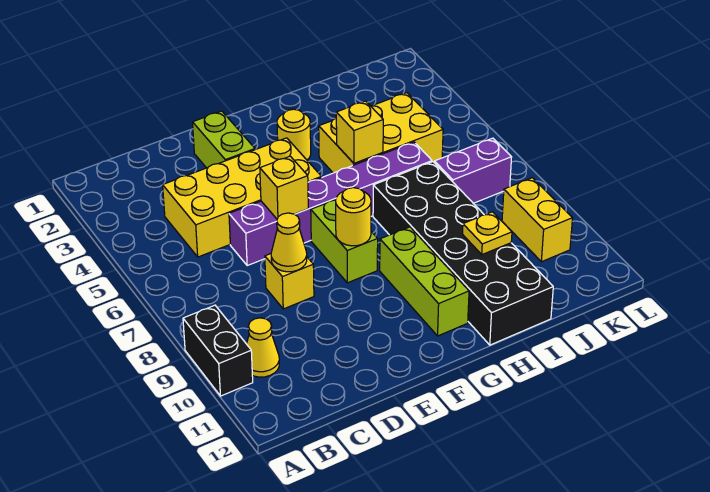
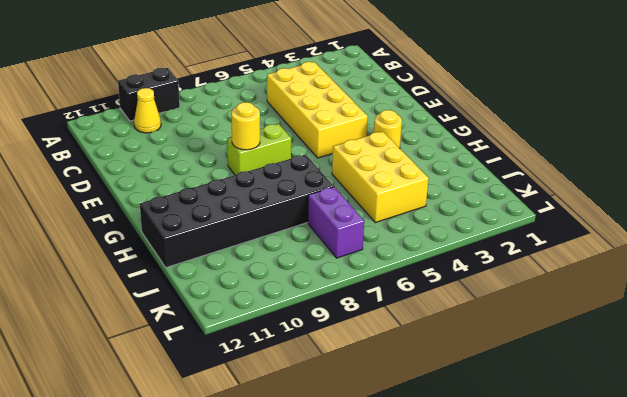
none -> purple 1x6 brick [229,142,432,265]
none -> yellow 1x1 brick [265,254,314,309]
none -> lime 1x2 brick [193,111,255,168]

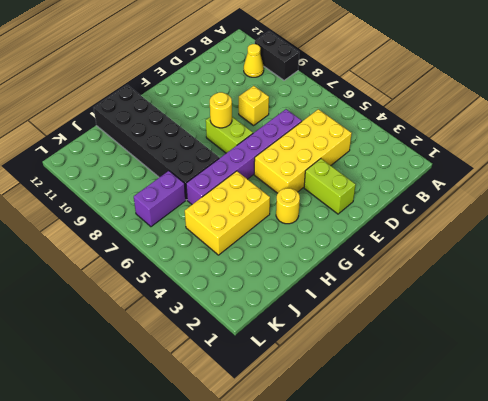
none -> lime 1x3 brick [380,227,469,336]
none -> yellow 1x2 brick [502,178,573,262]
none -> yellow 1x1 cone [271,213,307,272]

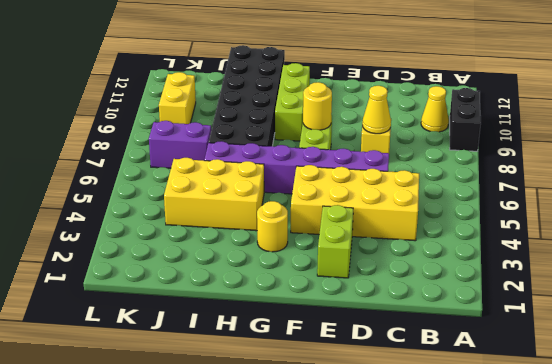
none -> yellow 1x1 brick [260,156,308,219]
none -> yellow 1x1 brick [336,101,383,163]
none -> yellow 1x1 plate [463,212,512,255]

